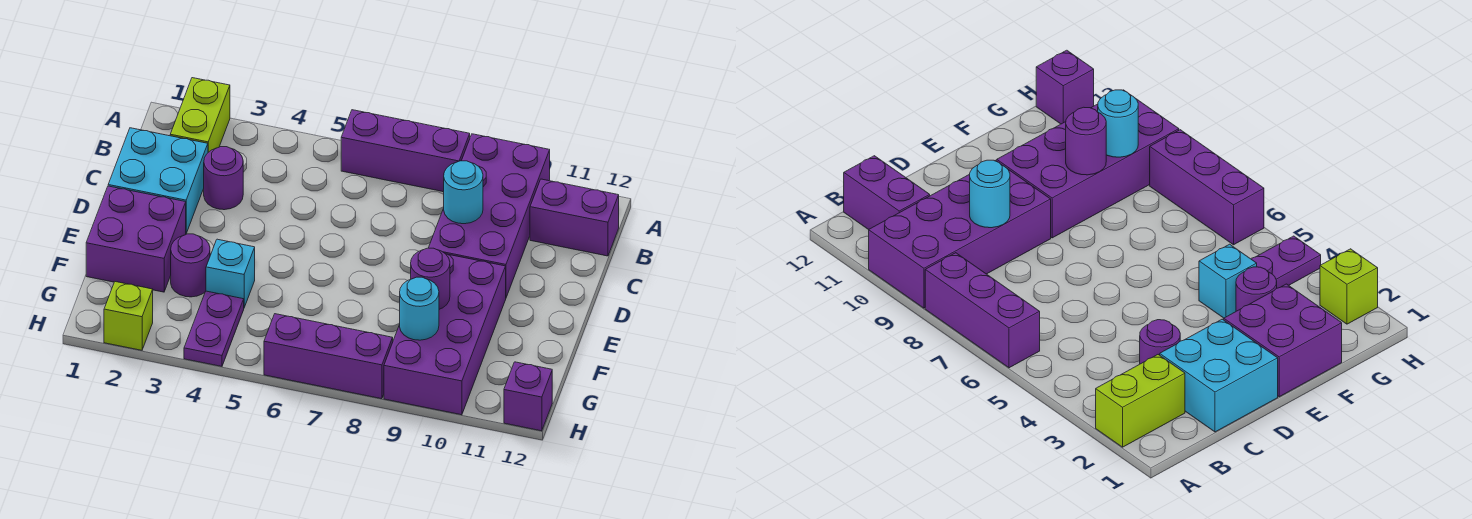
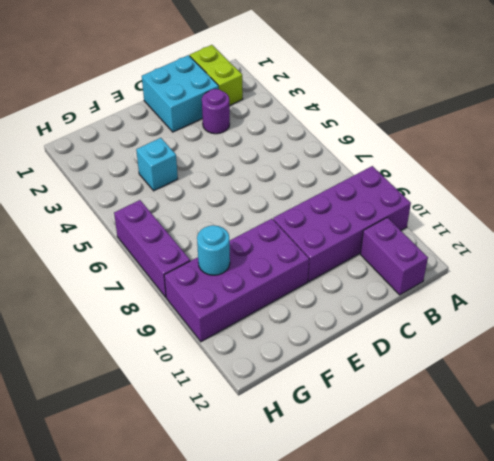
lime 1x2 brick [190,45,243,106] -> lime 1x2 brick turned to [170,78,230,152]
none -> purple 1x3 brick [341,110,470,192]
none -> purple 2x2 brick [86,186,186,292]
none -> purple 1x1 round brick [171,234,210,297]

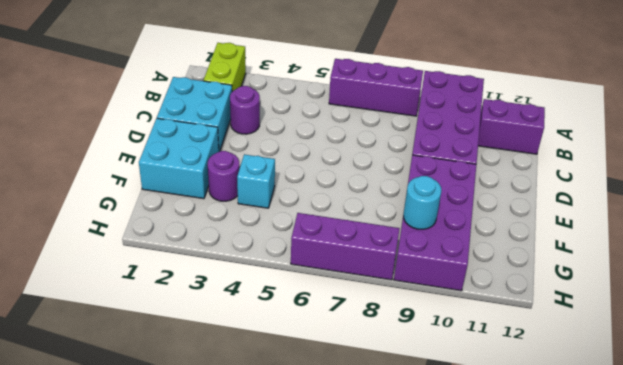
cyan 2x2 brick [139,118,219,199] -> purple 2x2 brick [86,186,186,292]
none -> purple 1x2 plate [184,291,244,366]
none -> lime 1x1 brick [104,282,153,350]
none -> purple 1x1 brick [504,362,552,431]

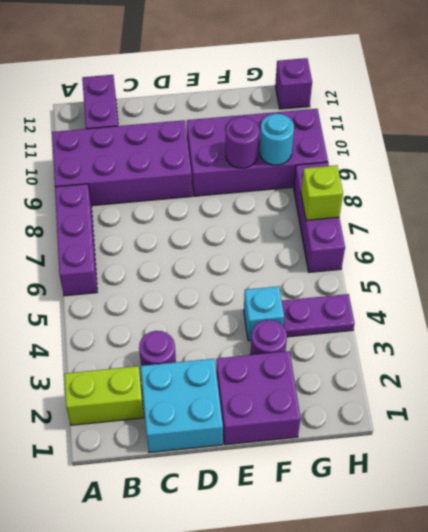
lime 1x1 brick [301,165,343,220] -> lime 1x1 brick moved to [104,282,153,350]
none -> cyan 1x1 round brick [444,161,483,224]

